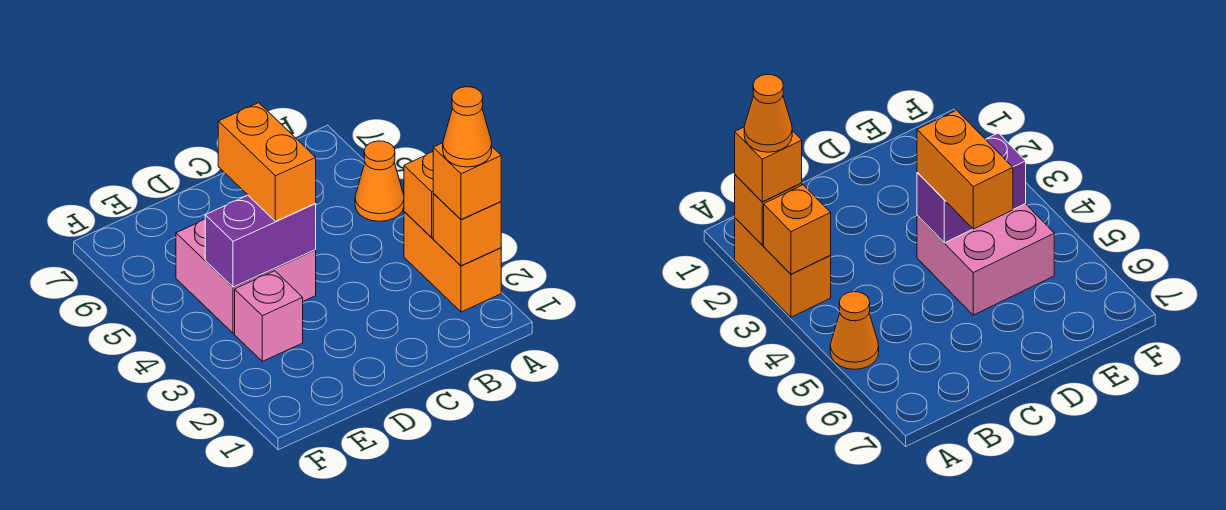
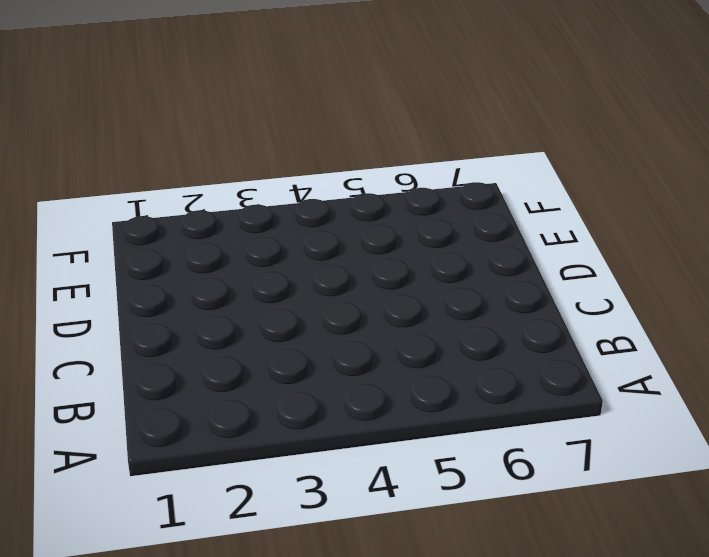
none -> orange 1x2 brick [404,212,501,312]
none -> orange 1x1 cone [355,141,404,221]

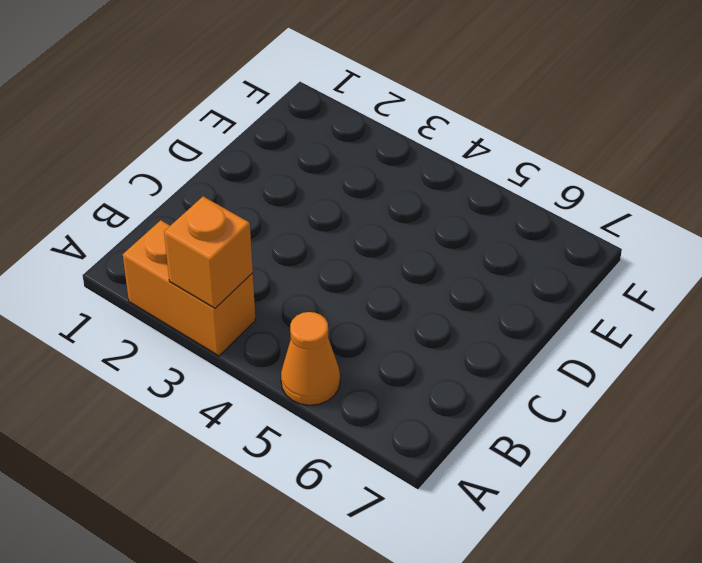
none -> pink 2x2 brick [176,219,316,333]
none -> pink 1x1 brick [235,271,303,361]

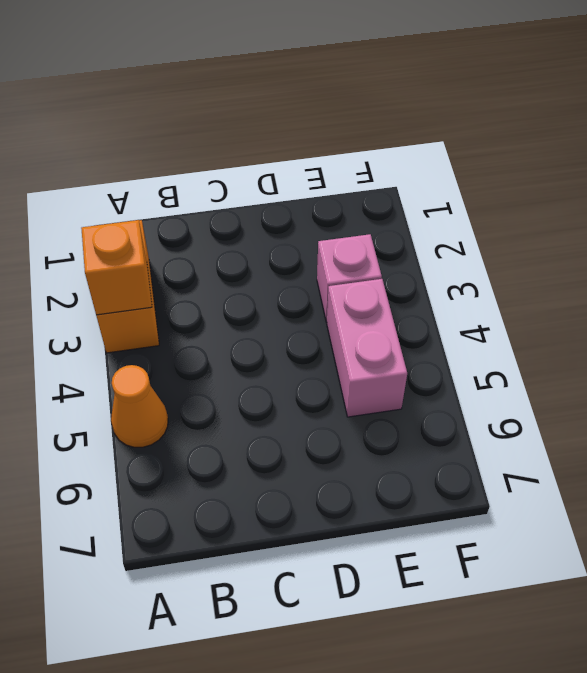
pink 1x2 brick [327,279,407,417] -> pink 2x2 brick [176,219,316,333]
none -> orange 1x1 brick [433,194,501,266]
none -> purple 1x2 brick [205,195,316,287]

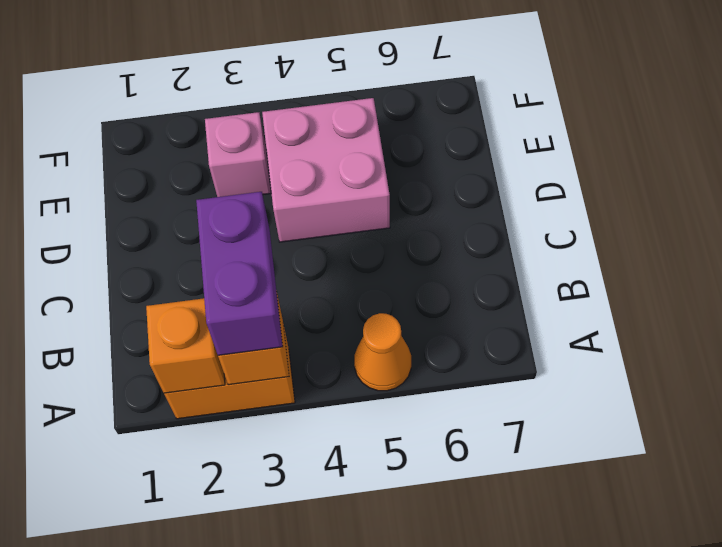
purple 1x2 brick [196,192,283,355] -> purple 1x2 brick moved to [205,195,316,287]
none -> orange 1x1 brick [433,143,501,219]
none -> orange 1x2 brick [218,103,316,221]

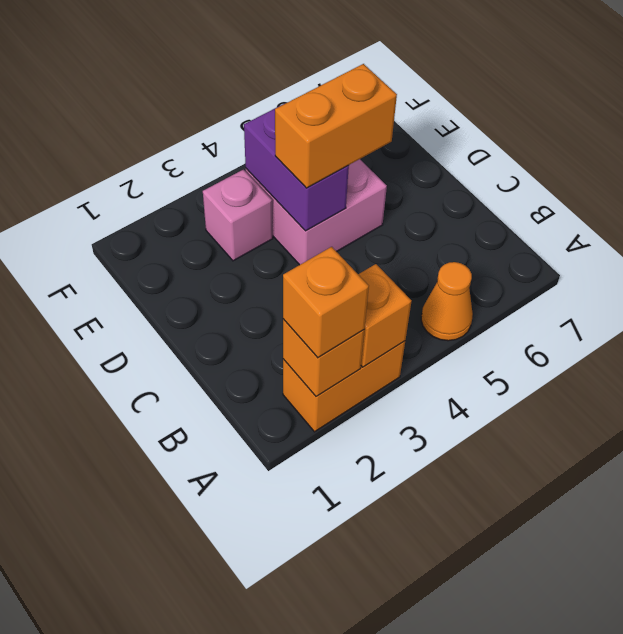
none -> orange 1x1 cone [443,87,492,167]

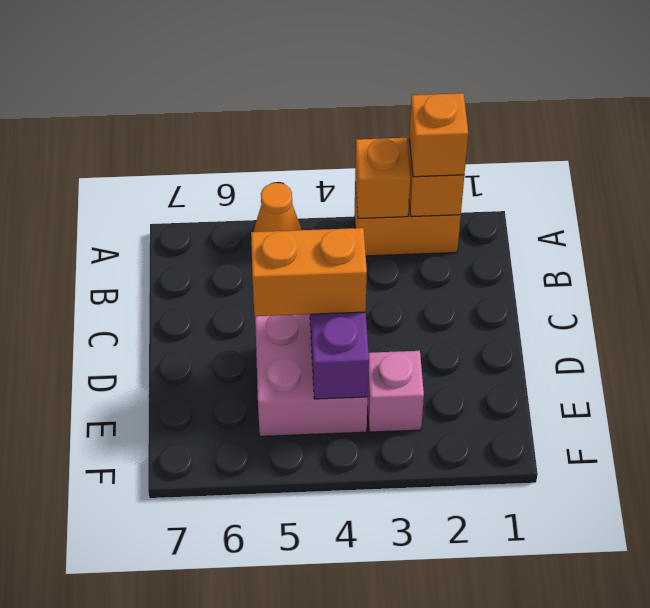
none -> orange 1x1 cone [443,87,492,167]

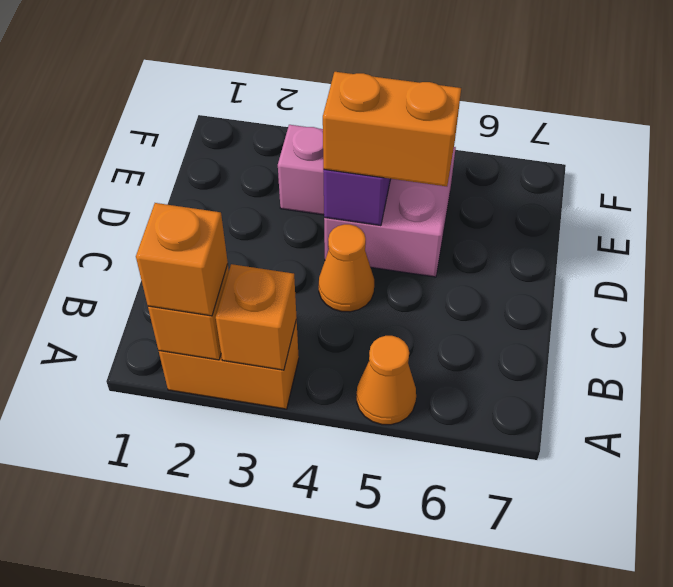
orange 1x1 cone [319,224,374,312] -> orange 1x1 cone moved to [443,87,492,167]

